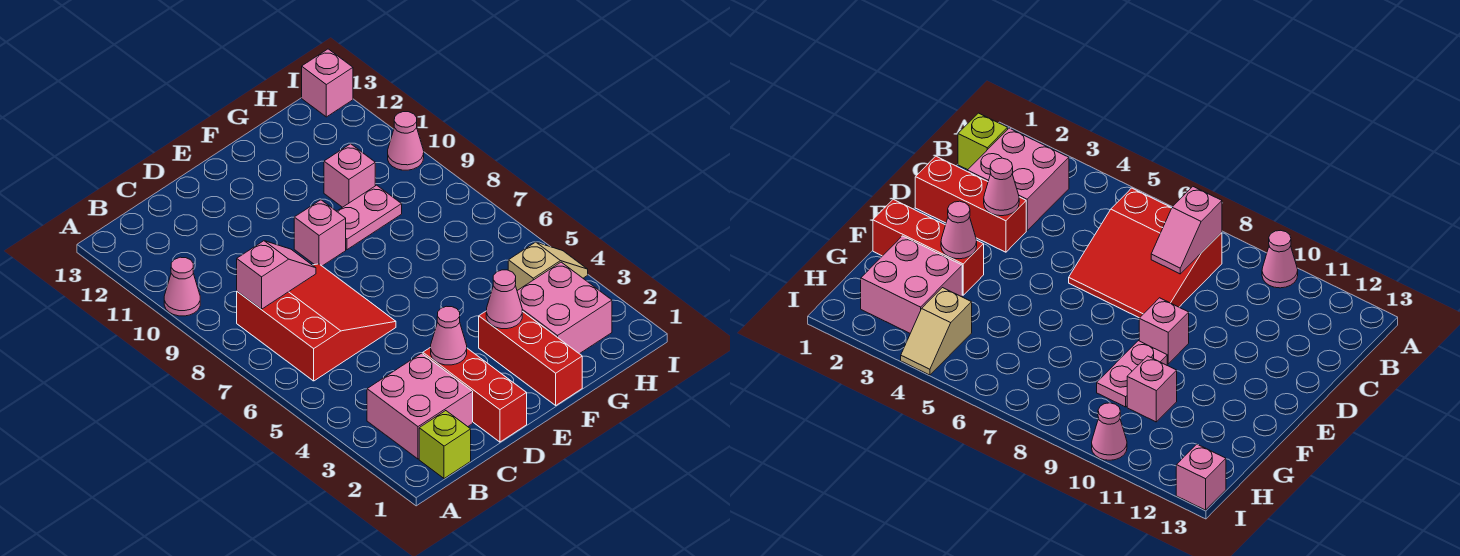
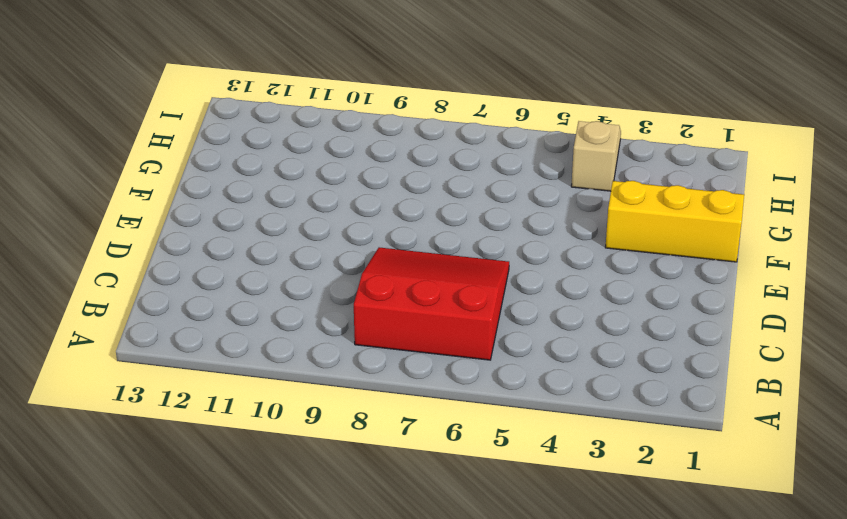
yellow 1x3 brick [605,181,744,262] -> red 1x3 brick [479,311,582,405]
none -> pink 1x1 cone [164,257,200,316]
none -> lime 1x1 brick [419,411,471,479]
none -> pink 2x2 brick [367,353,473,459]

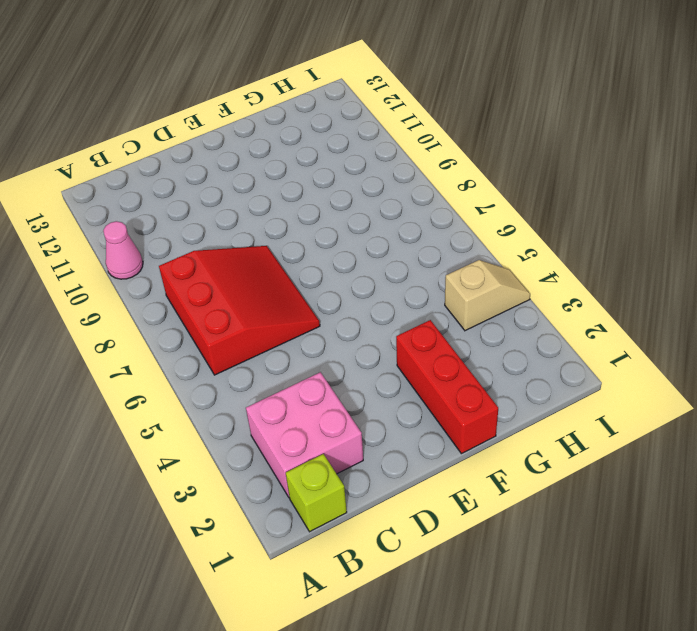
none -> red 1x3 brick [423,347,527,442]
none -> pink 1x1 brick [294,200,346,266]
none -> pink 1x2 plate [337,185,402,250]

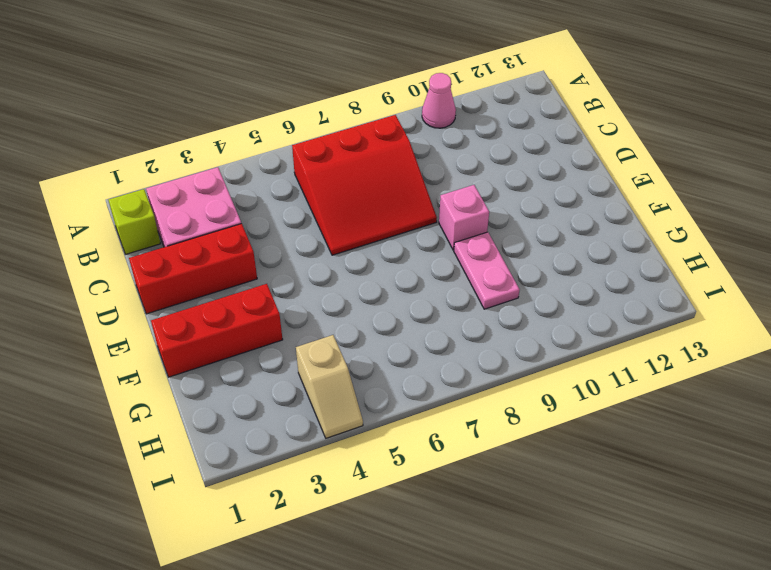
none -> pink 2x2 brick [517,262,612,354]
none -> pink 1x1 brick [324,144,375,207]
none -> pink 1x1 cone [388,112,424,170]

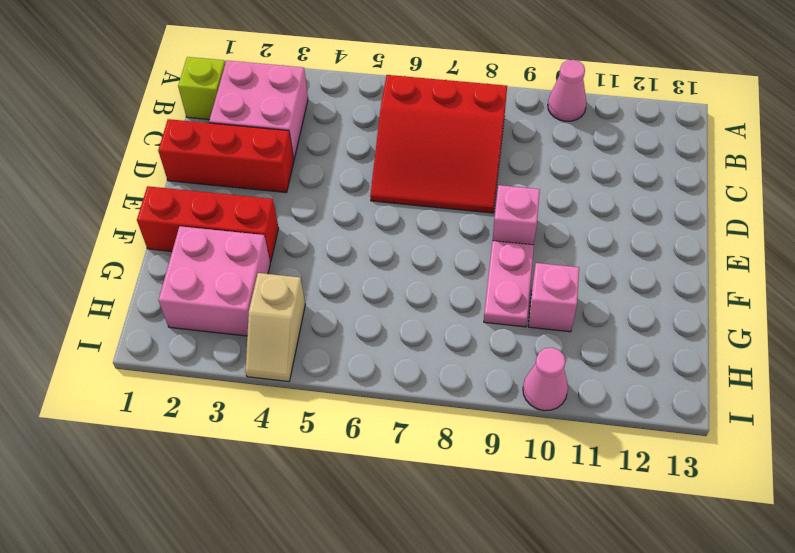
none -> pink 1x1 brick [302,49,353,117]
none -> pink 1x2 slope [237,241,316,309]
none -> pink 1x1 cone [431,306,467,365]

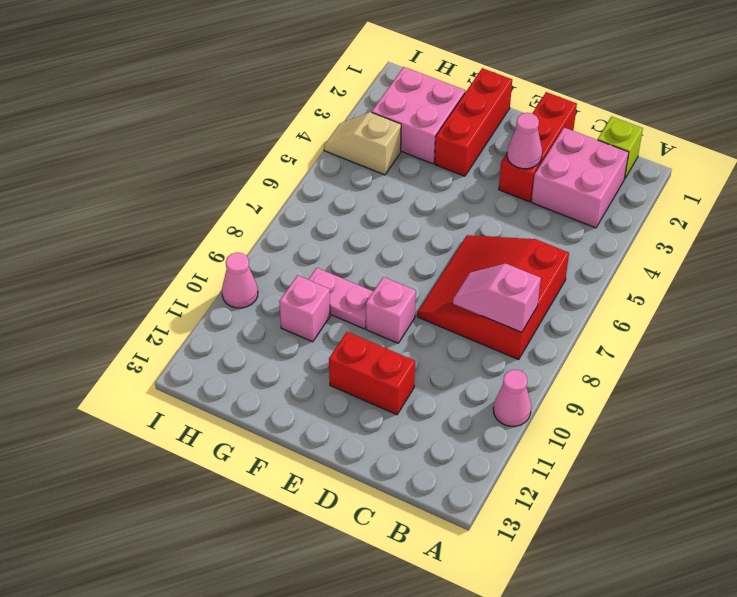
red 1x2 brick [329,332,415,415] -> none
none -> pink 1x1 brick [302,49,353,117]
none -> pink 1x1 cone [486,270,522,329]

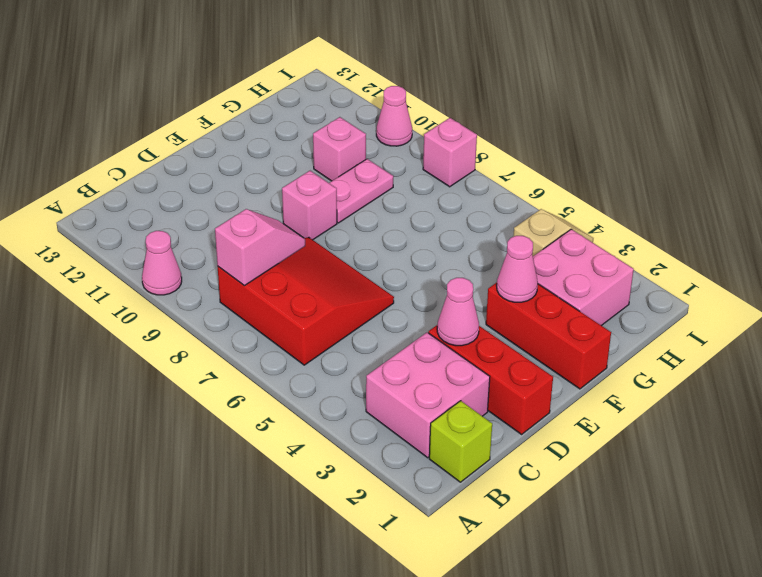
pink 1x1 brick [423,118,477,187] -> pink 1x1 brick moved to [302,49,353,117]

